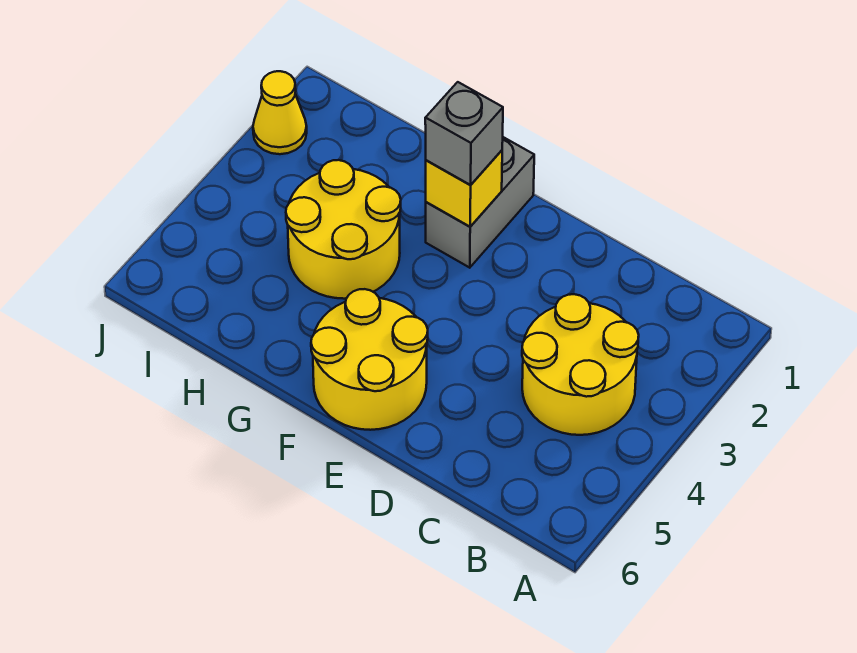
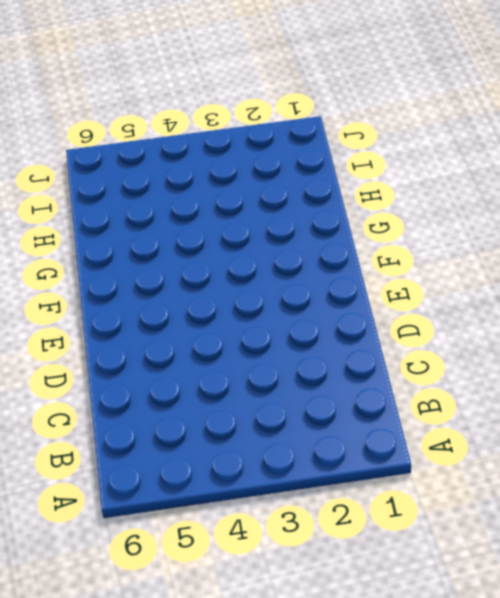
none -> yellow 2x2 round brick [522,294,639,435]
none -> yellow 2x2 round brick [311,289,428,430]

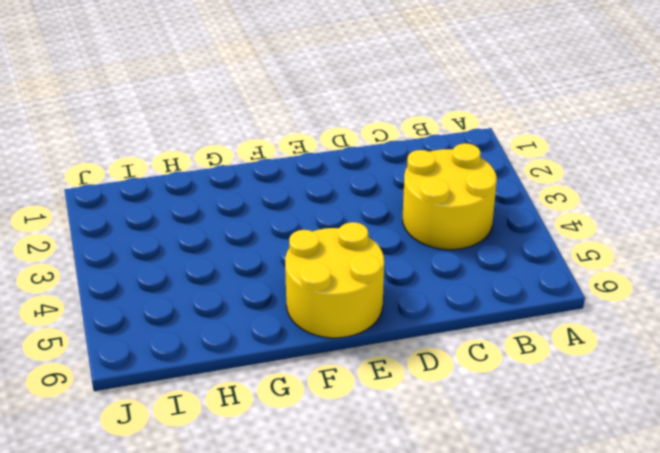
none -> grey 1x2 brick [426,137,534,268]
none -> yellow 2x2 round brick [286,160,401,299]

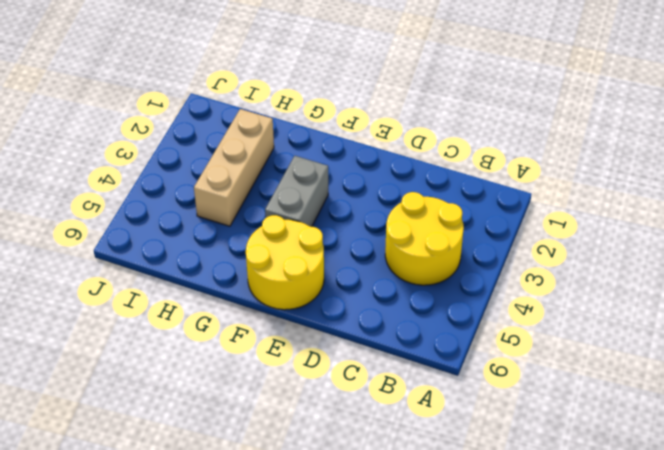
grey 1x2 brick [265,156,328,227] -> grey 1x2 brick moved to [426,137,534,268]
tan 1x3 brick [194,109,274,226] -> yellow 2x2 round brick [286,160,401,299]
none -> yellow 1x1 cone [253,71,307,154]
none -> yellow 1x1 brick [426,150,502,227]

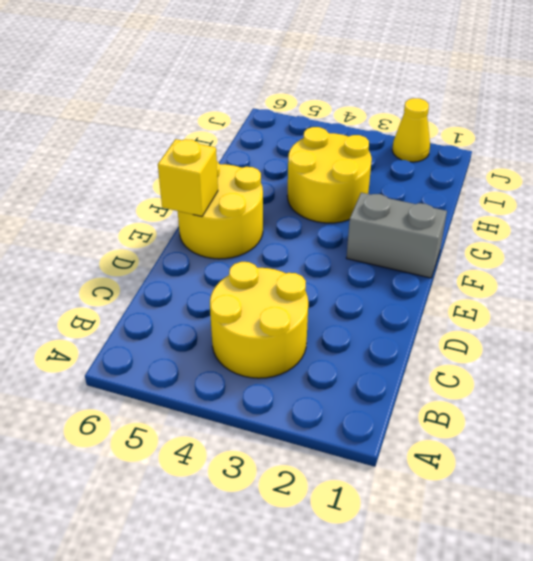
yellow 1x1 brick [158,139,218,217] -> yellow 1x1 brick moved to [426,150,502,227]
none -> grey 1x1 brick [425,82,503,185]

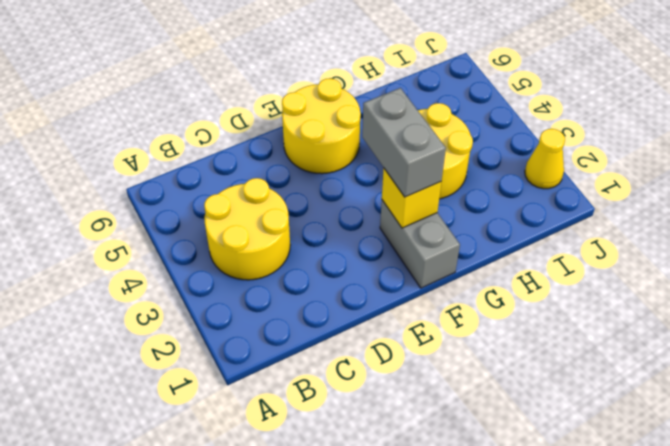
grey 1x2 brick [362,88,446,197] -> grey 1x1 brick [425,82,503,185]

